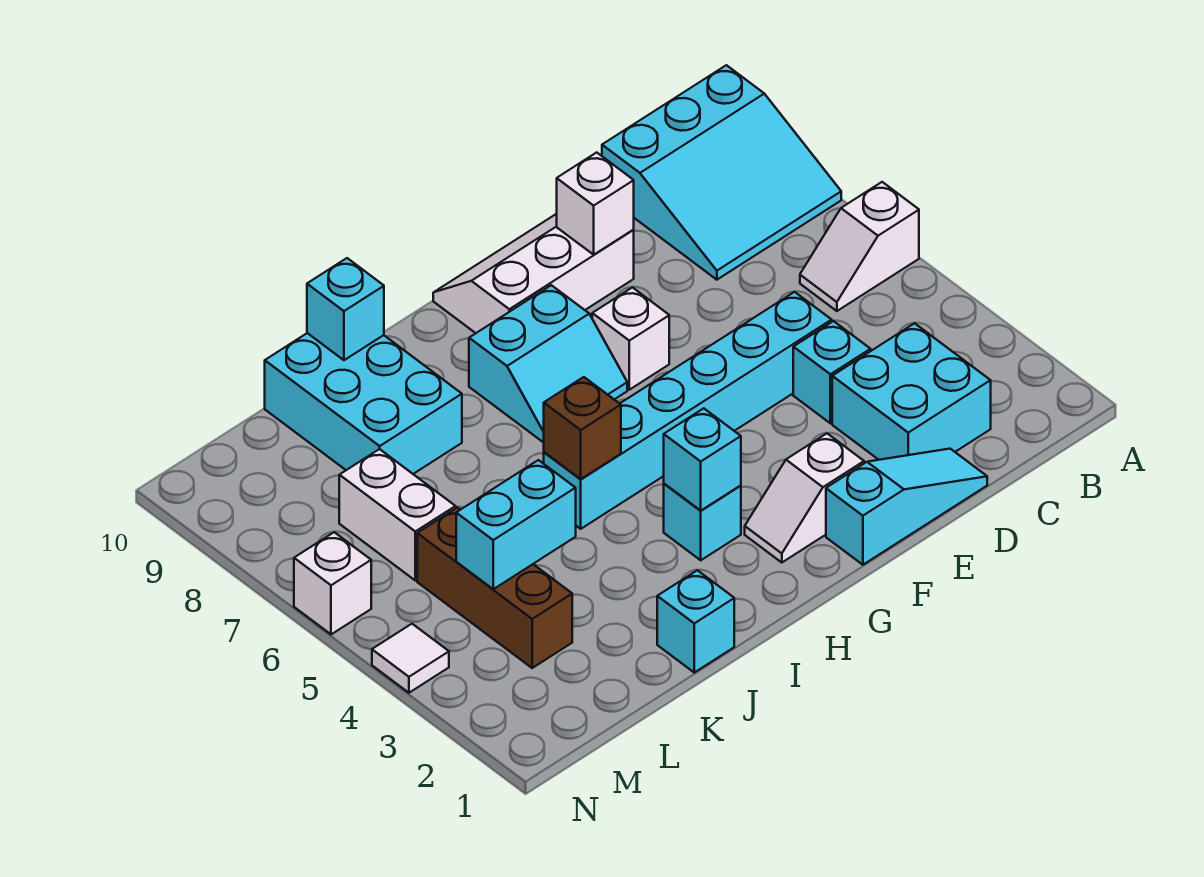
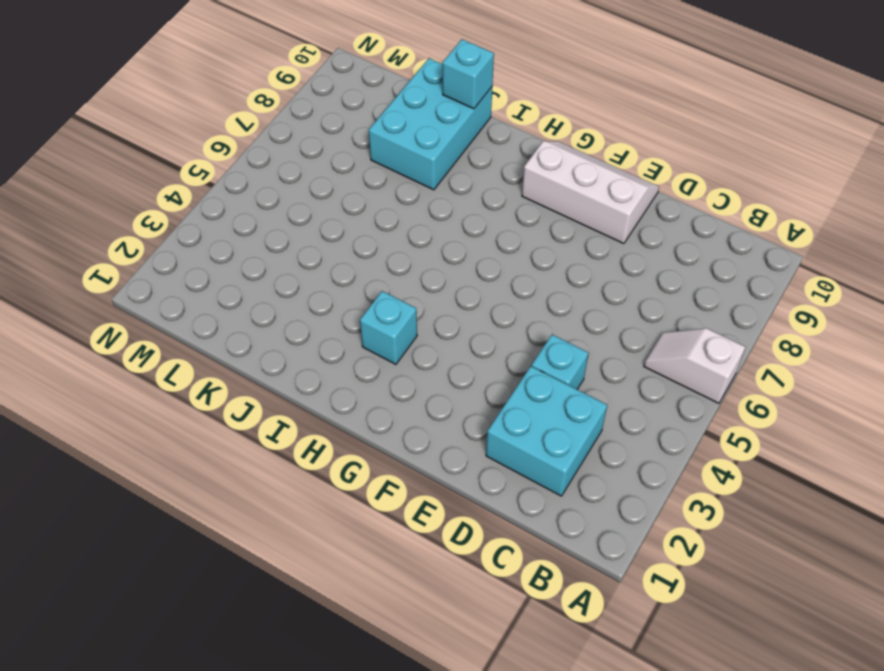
none -> cyan 3x3 slope [602,65,841,280]
none -> cyan 1x3 slope [826,449,987,565]
none -> cyan 1x6 brick [544,292,832,529]

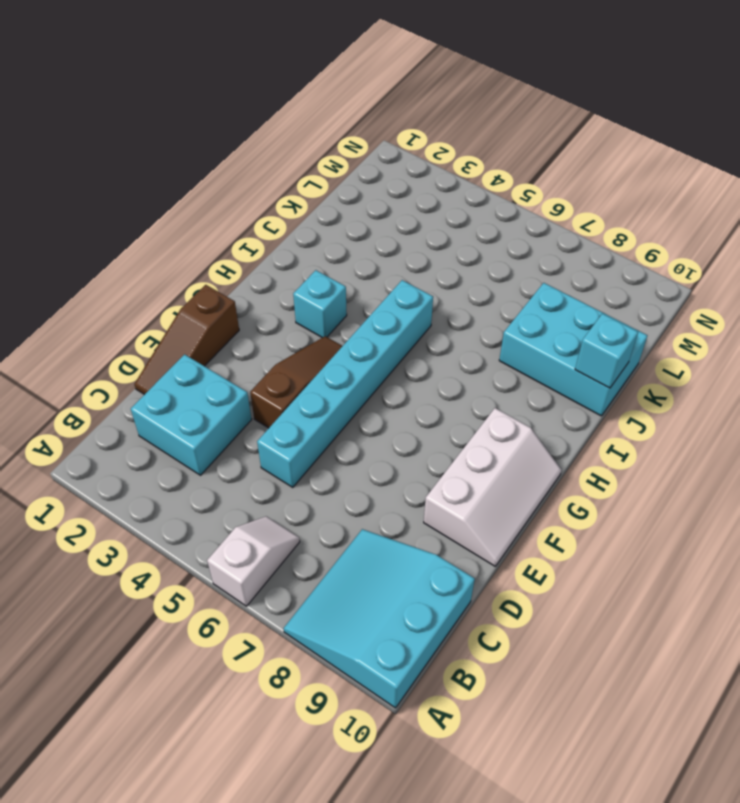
brown 1x3 slope [135,285,239,395] -> cyan 1x3 slope [826,449,987,565]
brown 1x3 slope [250,336,342,428] -> none
none -> cyan 1x1 brick [793,321,871,423]
none -> white 1x2 slope [745,434,864,563]
none -> white 1x1 brick [592,287,669,390]

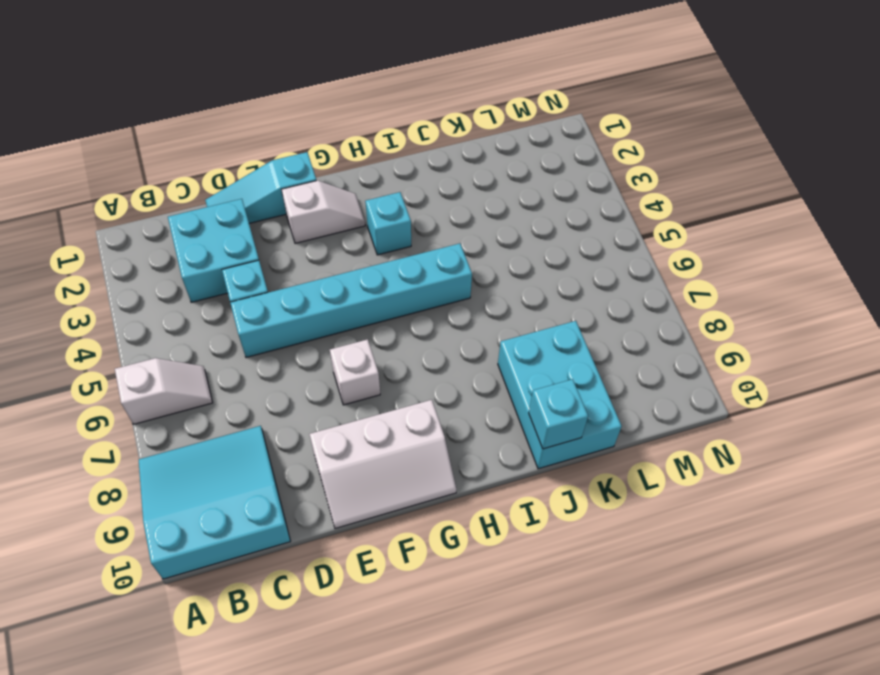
none -> cyan 2x2 slope [469,285,627,443]
none -> cyan 1x1 brick [657,570,734,672]
none -> brown 1x3 brick [417,507,572,668]

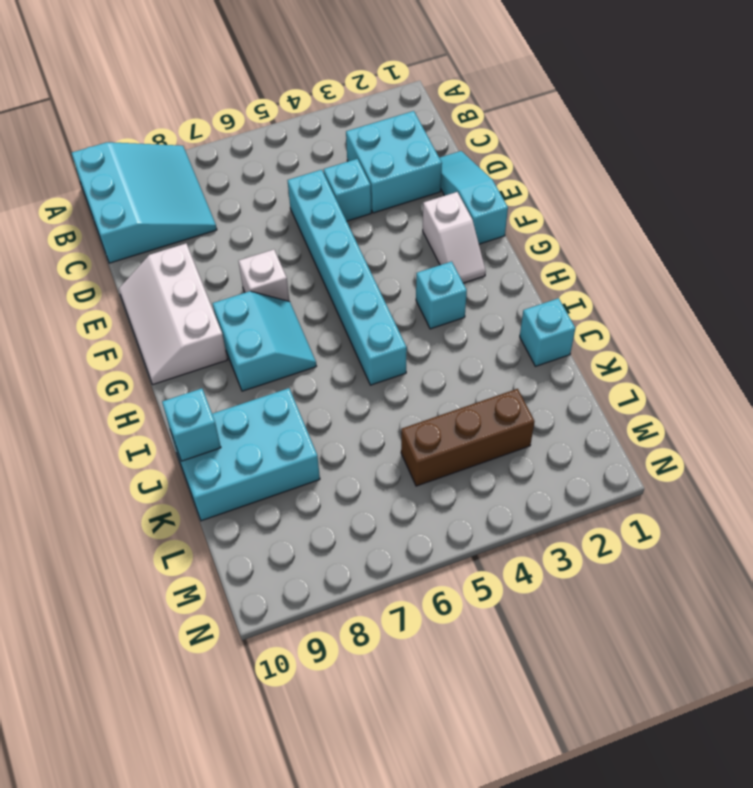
none -> white 1x2 slope [800,182,919,311]
none -> white 1x2 brick [339,449,456,581]
none -> white 1x1 tile [372,624,449,693]

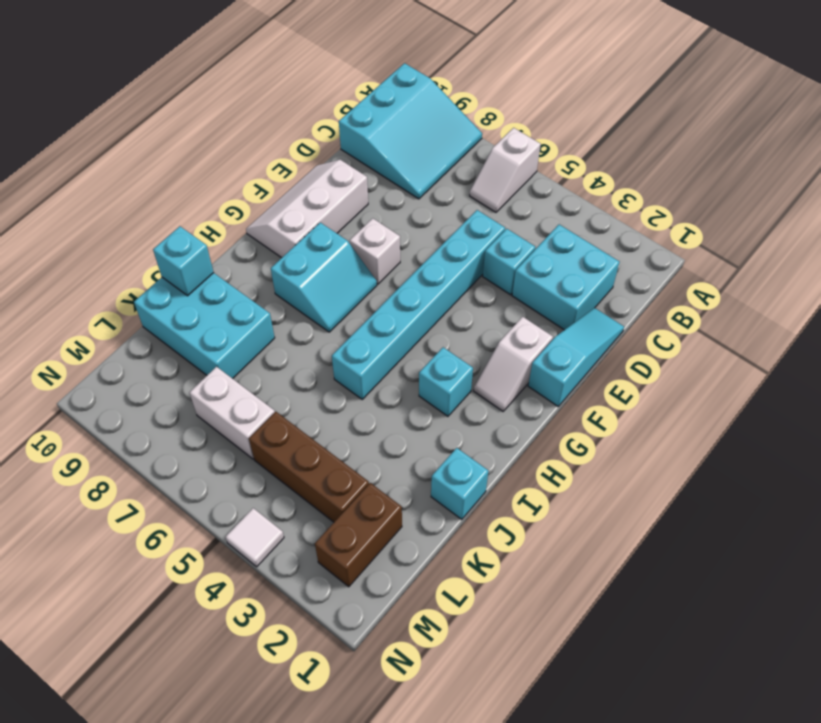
brown 1x2 brick [315,483,402,587] -> none
none -> white 1x1 brick [294,532,371,634]
none -> white 1x1 brick [557,152,634,255]
none -> cyan 1x1 brick [664,408,741,510]

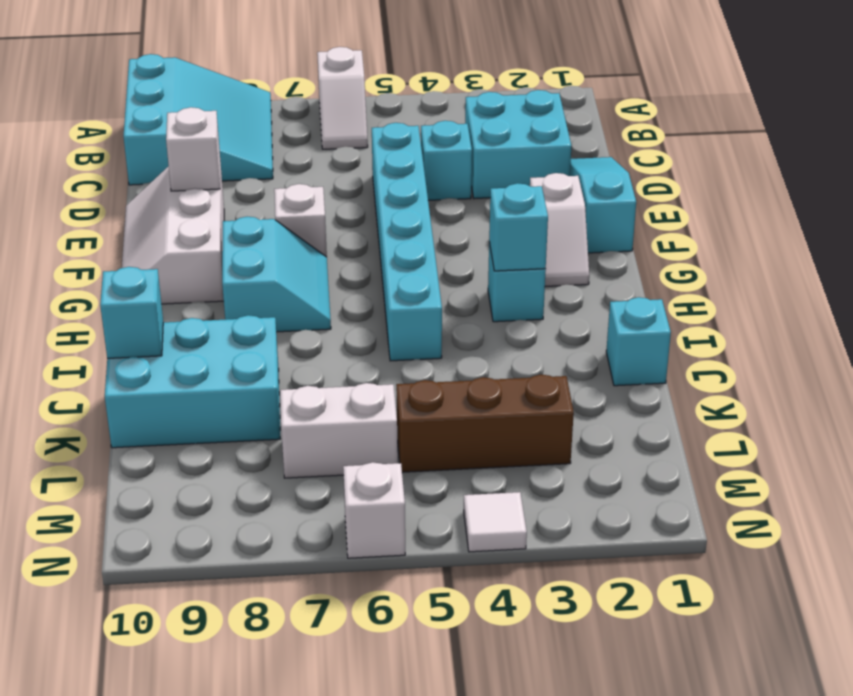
none -> brown 1x1 brick [544,377,621,479]
none -> cyan 1x2 brick [456,460,576,589]

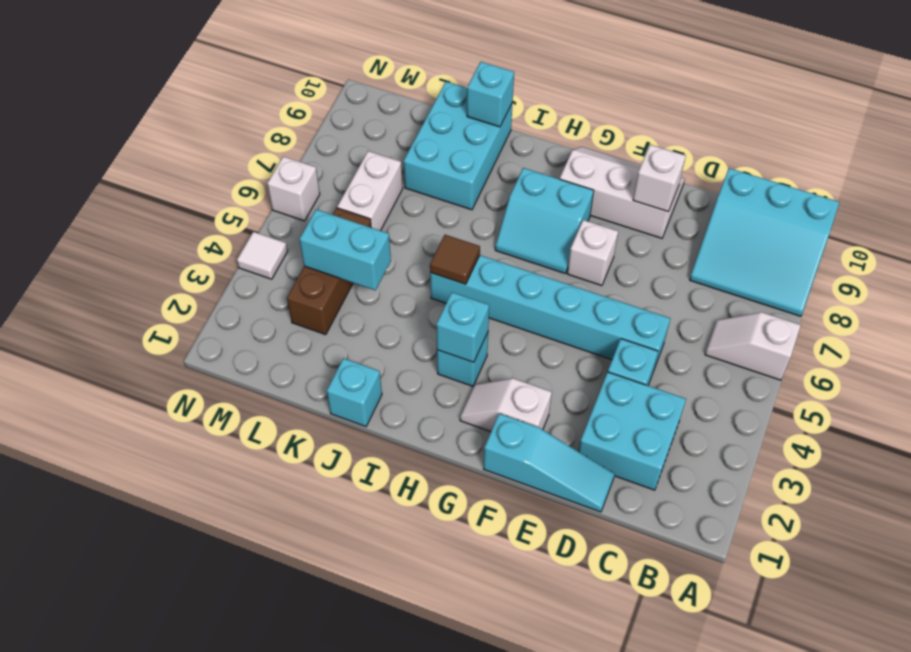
brown 1x1 tile [430,235,480,284] -> brown 1x1 brick [544,377,621,479]

